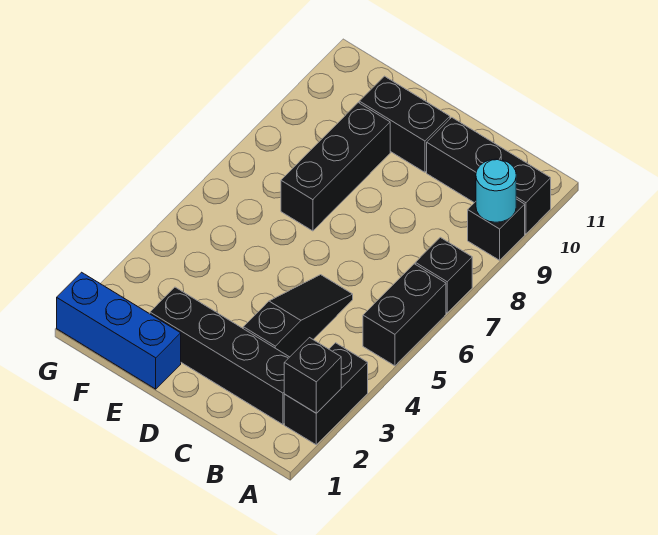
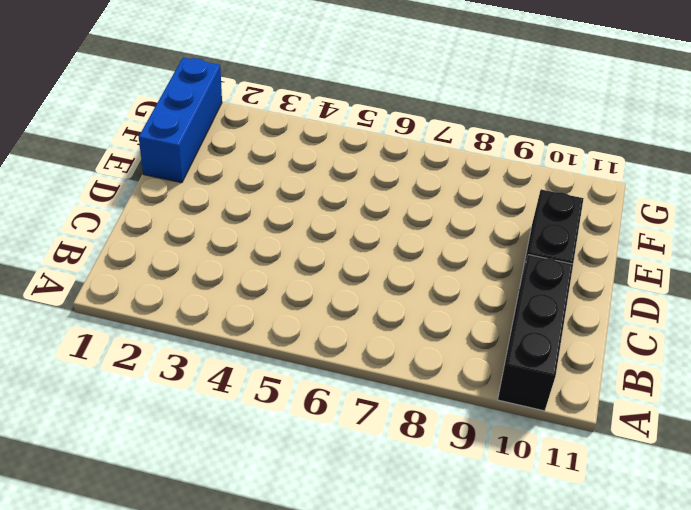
none -> black 1x2 brick [284,343,368,445]
none -> black 1x2 brick [363,264,446,366]
none -> black 1x1 brick [415,237,472,313]

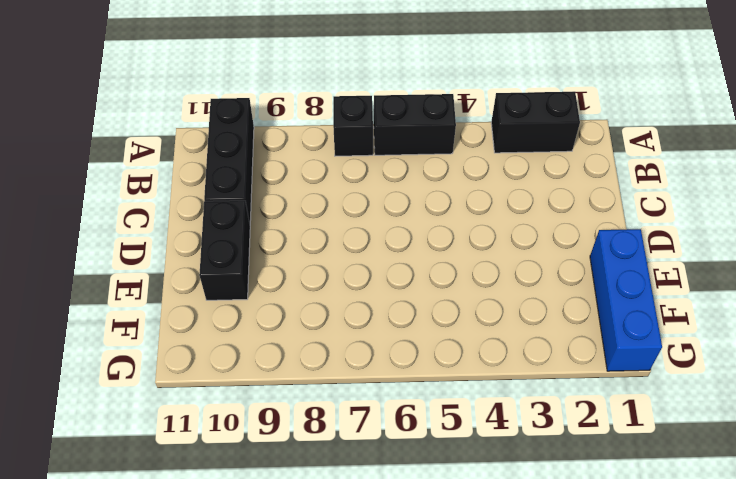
none -> black 1x1 brick [468,199,525,260]
none -> black 1x4 brick [150,287,289,424]
none -> black 1x3 slope [243,275,353,357]

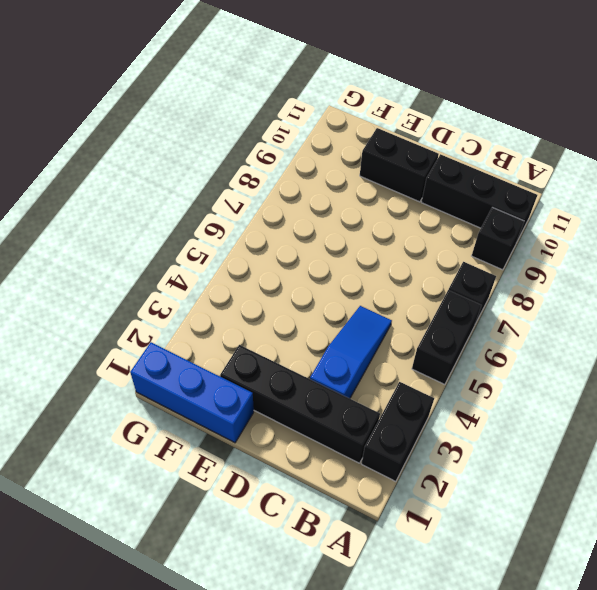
blue 1x3 slope [310,306,392,398] -> black 1x3 slope [243,275,353,357]
none -> black 1x3 brick [281,103,390,231]
none -> black 1x1 brick [284,338,341,413]
none -> cyan 1x1 round brick [476,159,516,222]

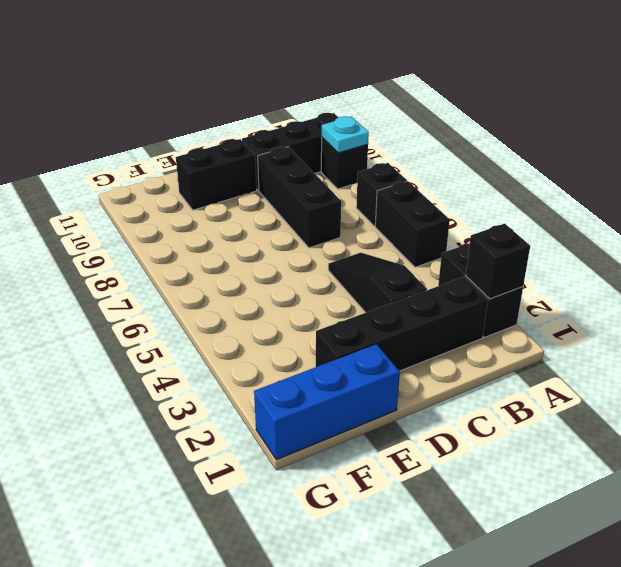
cyan 1x1 plate [322,116,369,153] -> cyan 1x1 round brick [476,159,516,222]
black 1x3 brick [258,147,341,248] -> black 1x3 brick moved to [281,103,390,231]

